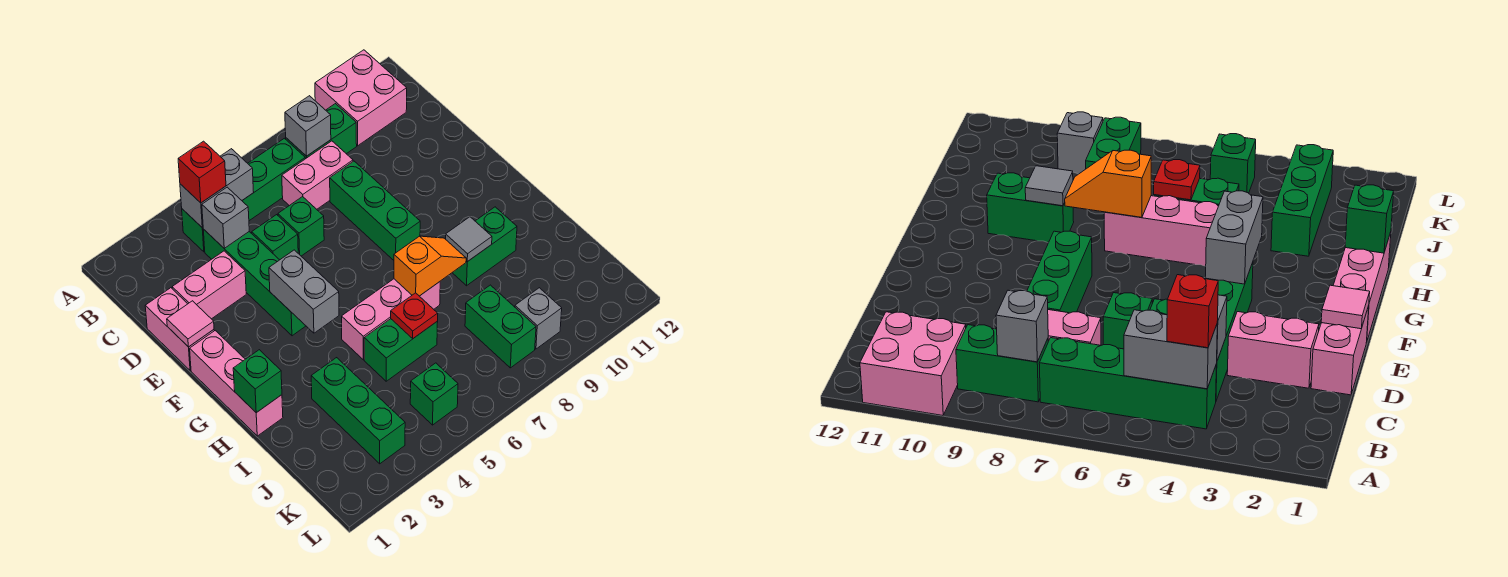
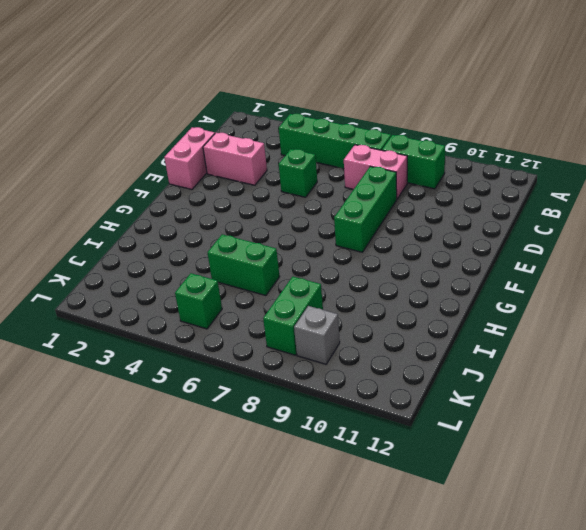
none -> pink 2x2 brick [315,50,407,146]
none -> green 1x4 brick [203,229,306,336]
none -> green 1x1 brick [278,197,324,256]

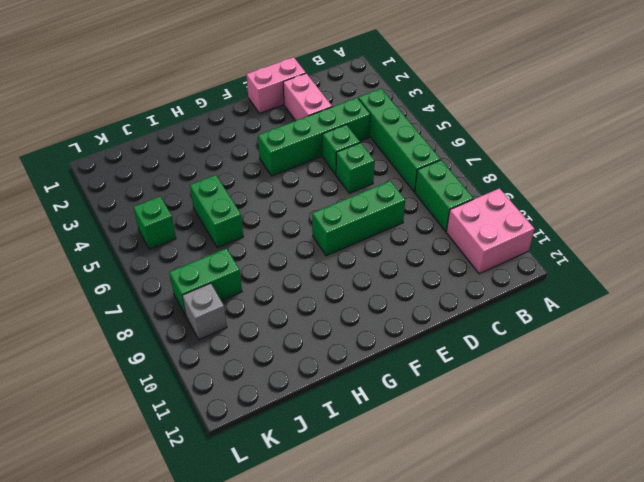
none -> pink 1x2 brick [282,141,353,209]
none -> pink 1x3 brick [190,331,283,436]
none -> pink 1x3 brick [342,279,440,360]

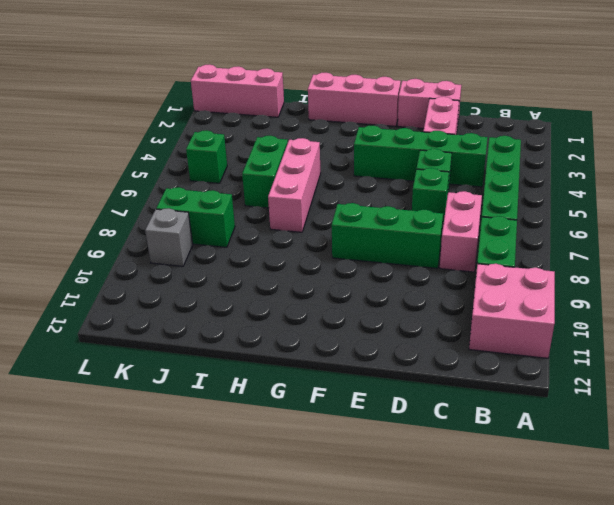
pink 1x3 brick [191,64,284,117] -> none
none -> green 1x2 brick [452,207,517,286]
none -> green 1x3 brick [311,358,405,464]
none -> grey 1x2 brick [180,149,254,228]

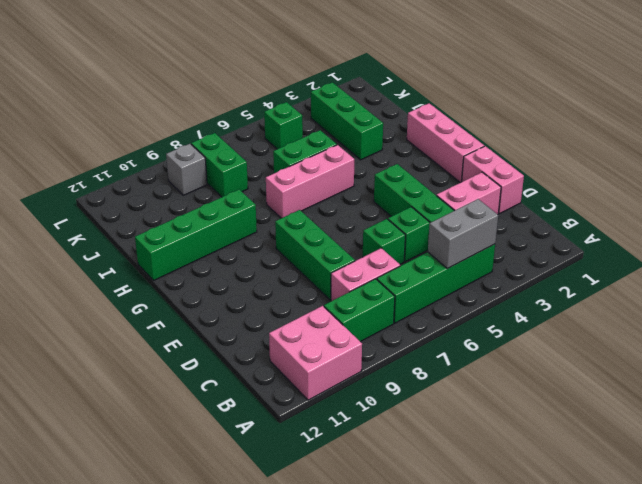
green 1x4 brick [135,190,257,281] -> green 1x2 brick [452,207,517,286]
none -> grey 1x1 brick [285,96,331,156]
none -> grey 1x1 brick [202,187,249,248]
none -> pink 1x1 tile [167,301,214,347]

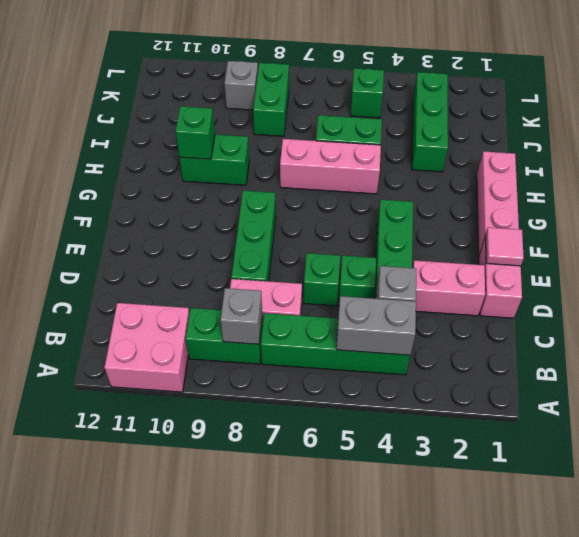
green 1x1 brick [175,106,215,159] -> green 1x1 brick moved to [233,350,282,413]
none -> grey 1x2 brick [269,250,339,333]
none -> orange 1x2 slope [394,236,466,296]
none -> grey 1x1 tile [446,217,492,262]

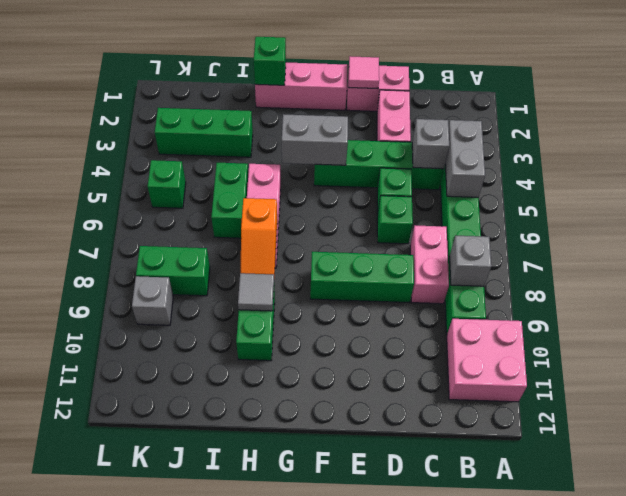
none -> red 1x1 plate [391,293,438,338]
none -> red 1x1 brick [178,141,226,203]

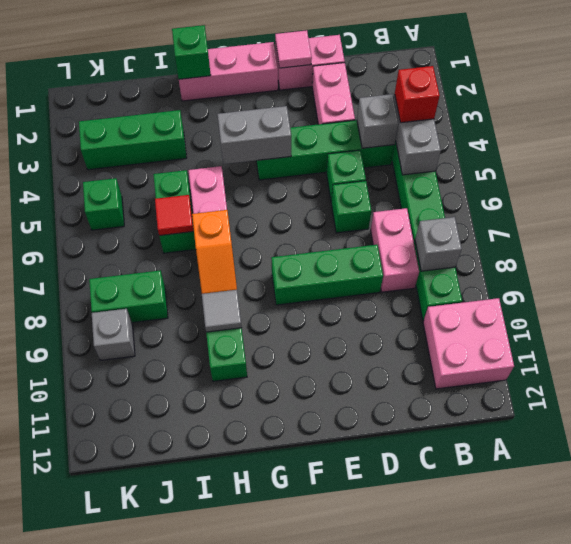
red 1x1 tile [155,195,193,236] -> red 1x1 plate [391,293,438,338]

